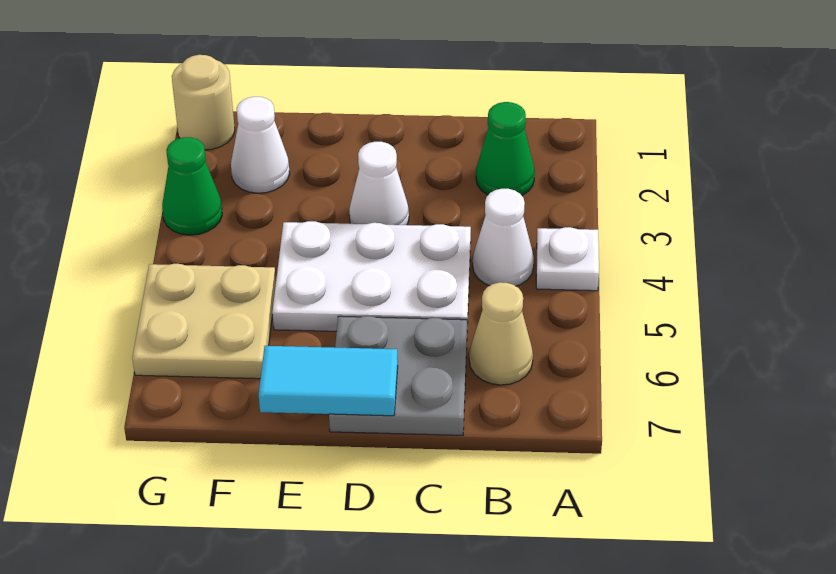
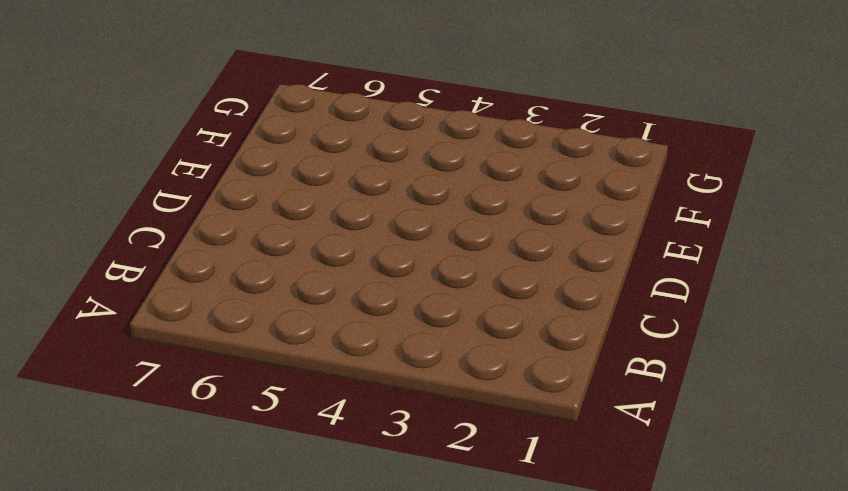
none -> white 1x1 plate [536,227,599,291]
none -> green 1x1 cone [476,102,535,195]
none -> white 1x1 cone [473,189,534,286]

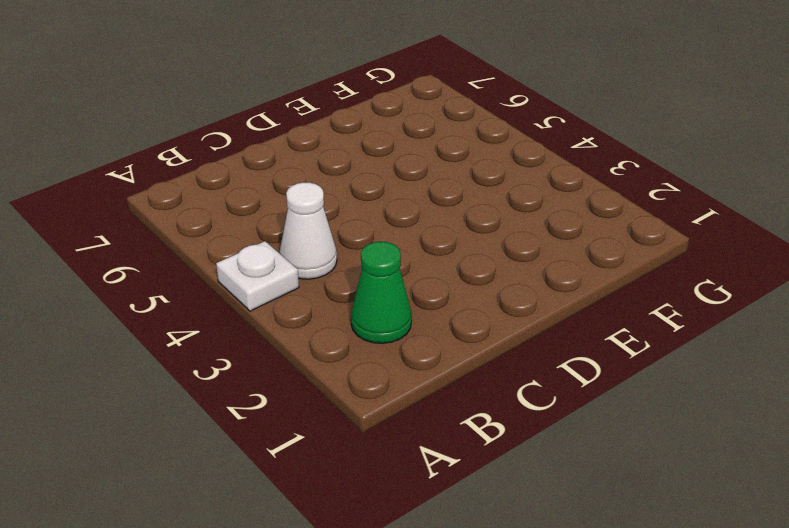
none -> tan 1x1 cone [469,282,533,385]
none -> white 2x3 plate [272,221,471,331]
none -> grey 2x2 plate [329,316,467,435]

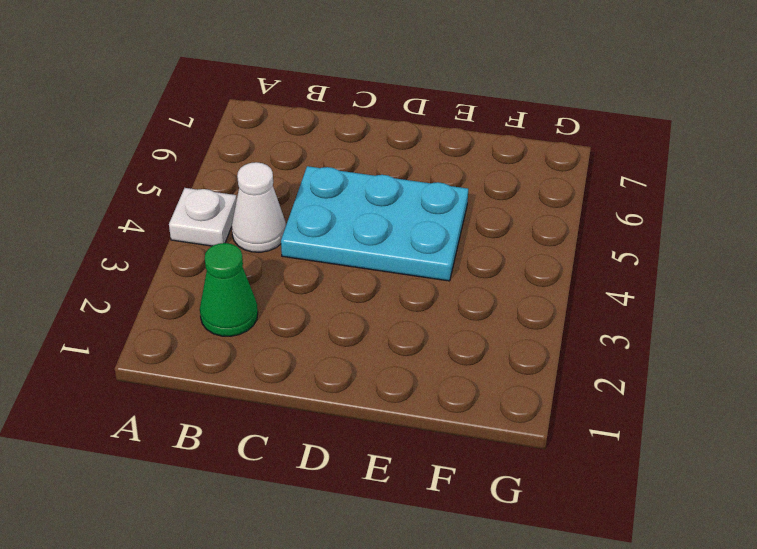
cyan 2x3 plate [281,166,468,281] -> white 2x3 plate [272,221,471,331]
none -> tan 1x1 cone [469,282,533,385]
none -> grey 2x2 plate [329,316,467,435]
none -> white 1x1 cone [349,142,409,225]

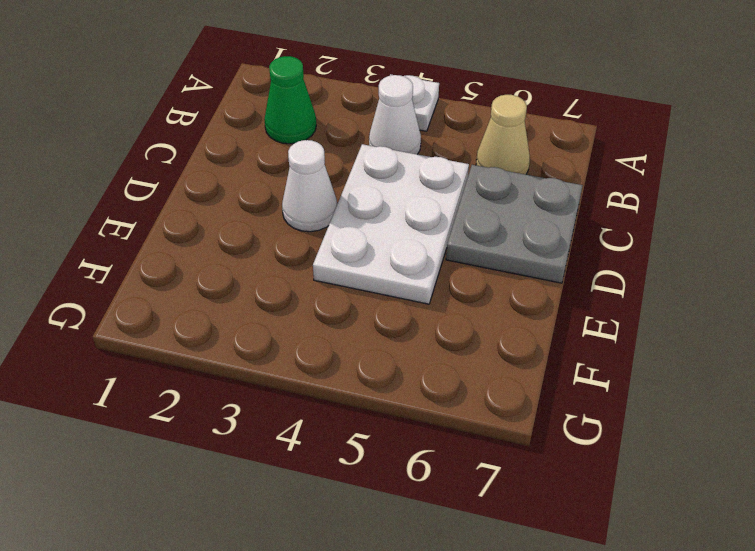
none -> white 1x1 cone [231,97,290,193]
none -> tan 2x2 plate [132,264,276,379]
none -> tan 1x1 round brick [172,55,235,150]

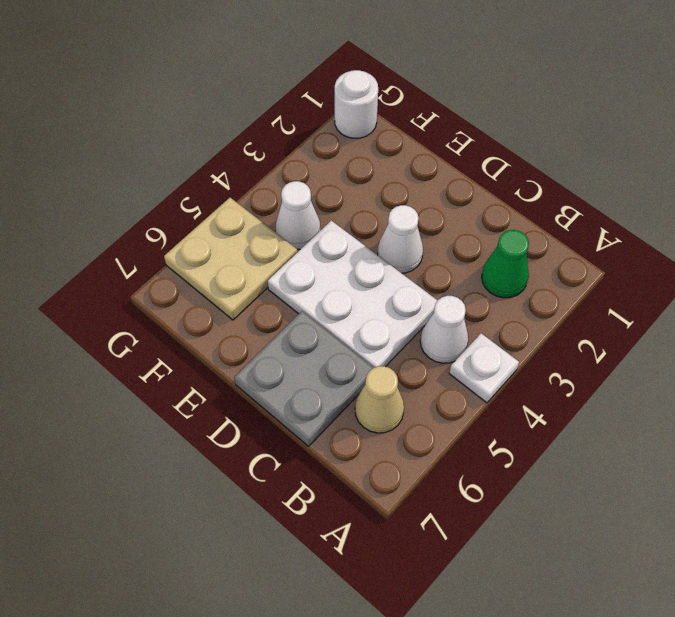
white 1x1 cone [276,181,320,249] -> white 1x1 cone moved to [231,97,290,193]
white 1x1 round brick [335,70,378,138] -> tan 1x1 round brick [172,55,235,150]
none -> green 1x1 cone [162,137,222,235]
none -> cyan 1x2 tile [259,346,398,416]

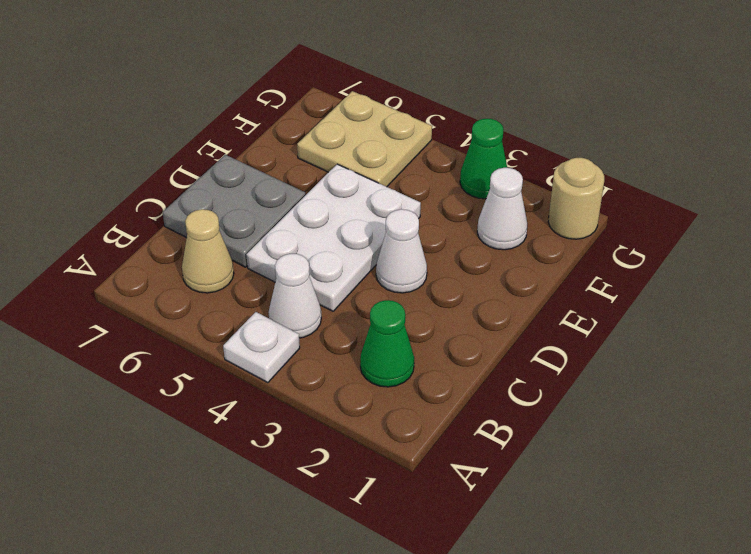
none -> cyan 1x2 tile [259,346,398,416]

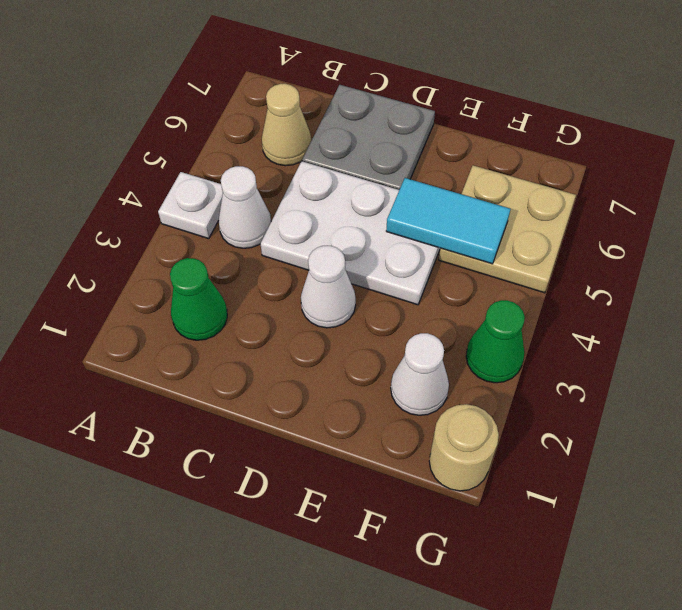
cyan 1x2 tile [386,178,510,264] -> cyan 1x2 tile moved to [259,346,398,416]

